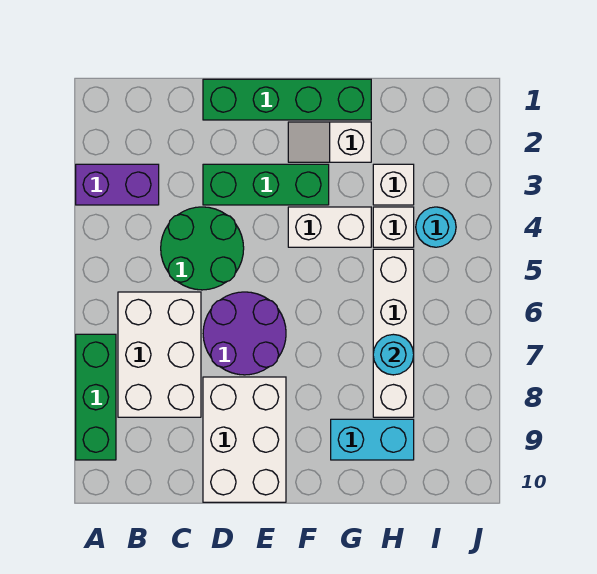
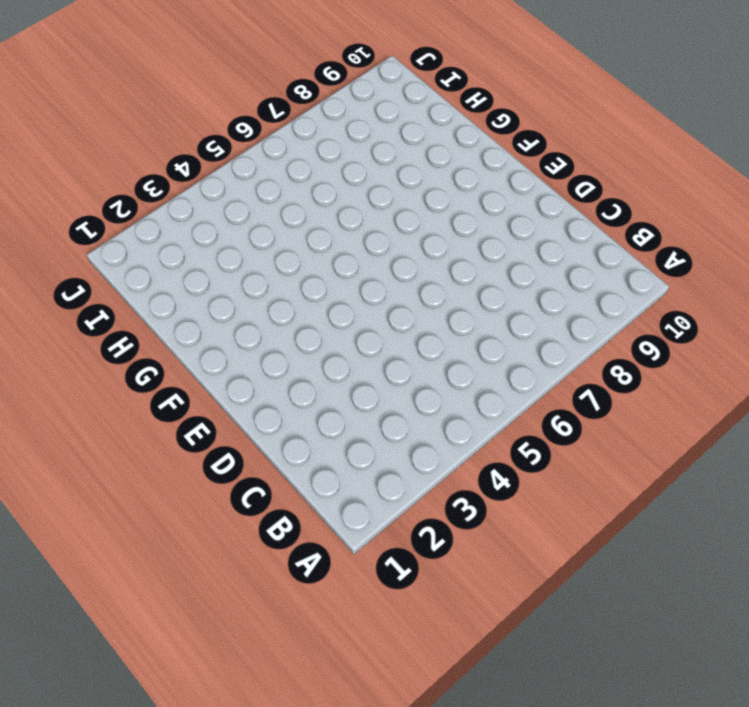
none -> purple 1x2 brick [76,164,159,205]
none -> green 1x3 brick [76,334,116,460]
none -> white 2x3 brick [118,292,201,417]

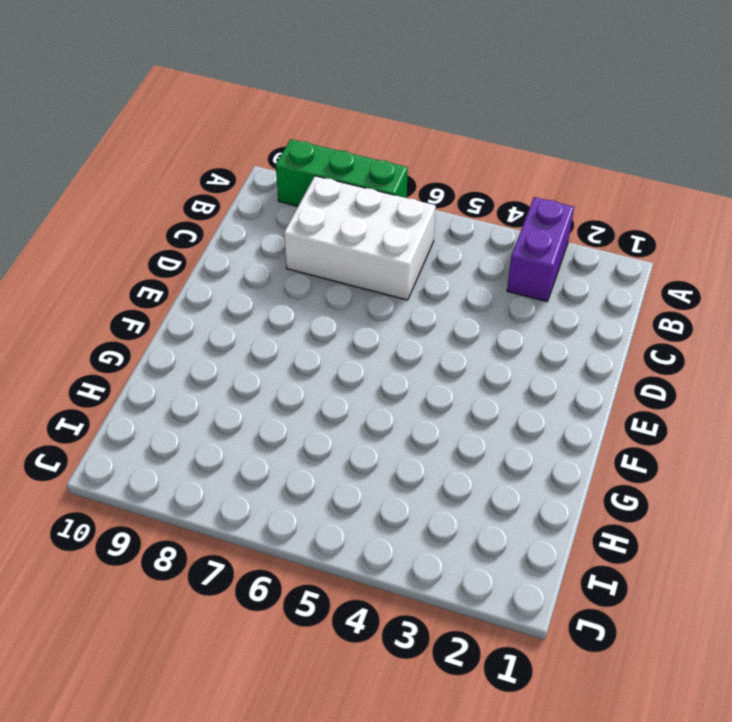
none -> green 2x2 round brick [161,207,244,290]
none -> green 1x4 brick [203,79,371,120]
none -> green 1x3 brick [203,164,329,205]

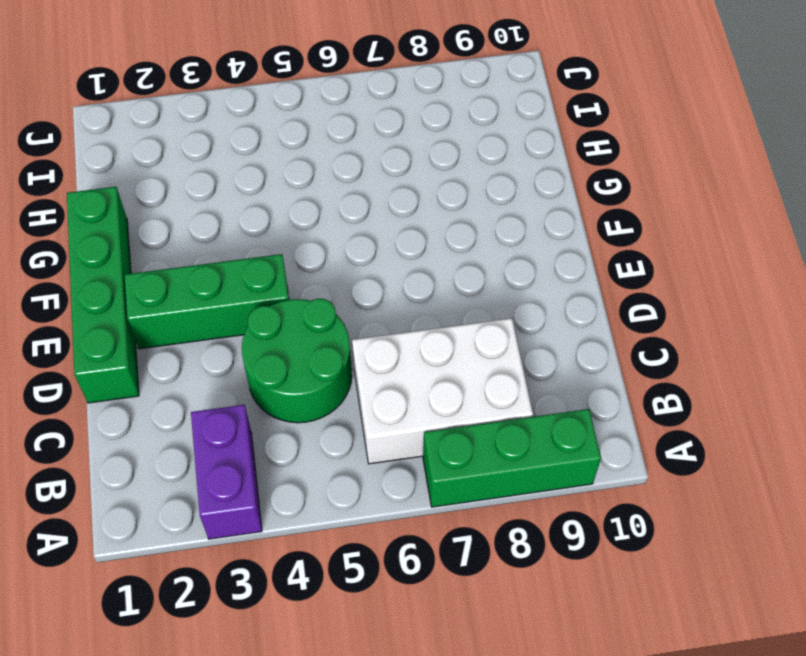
green 1x3 brick [125,254,289,349] -> green 1x3 brick turned to [203,164,329,205]
none -> purple 2x2 round brick [203,292,286,375]
none -> white 2x3 brick [203,377,286,502]
none -> white 1x2 slope [288,122,371,162]

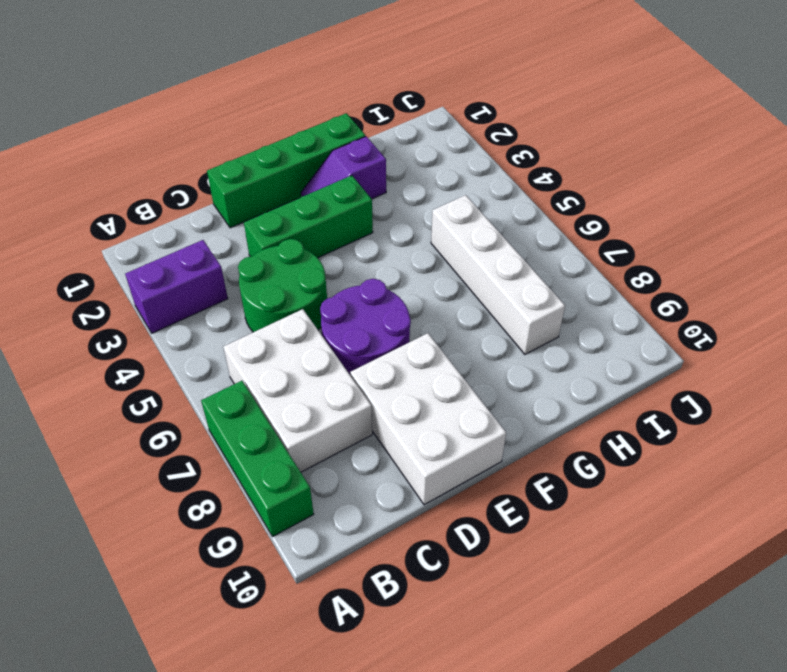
purple 1x2 slope [301,136,386,199] -> white 1x2 slope [288,122,371,162]
none -> white 1x2 brick [288,207,371,247]
none -> cyan 1x2 brick [331,419,414,460]
none -> white 1x1 brick [373,164,414,205]

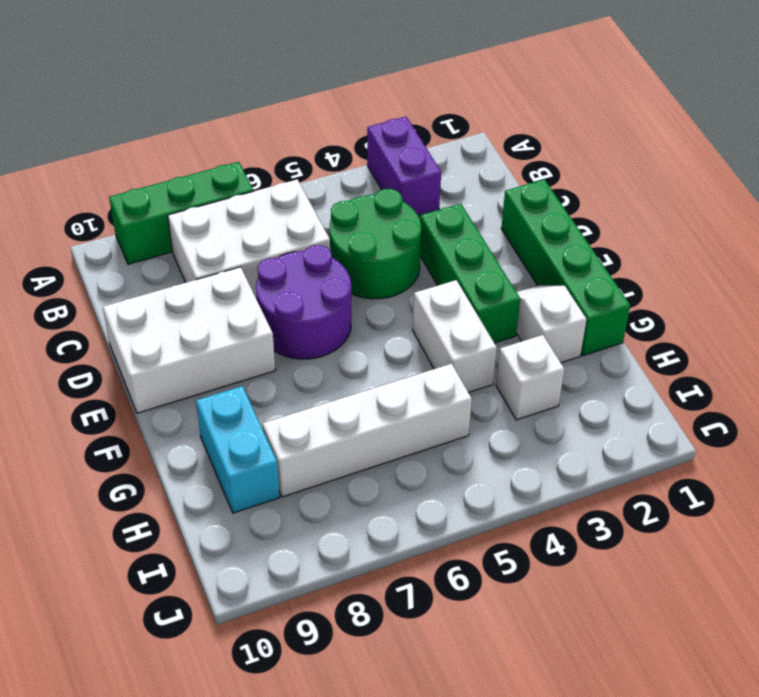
none -> white 1x1 brick [373,207,414,247]
none -> cyan 1x1 round brick [416,207,456,247]
none -> cyan 1x1 round brick [373,334,414,375]

